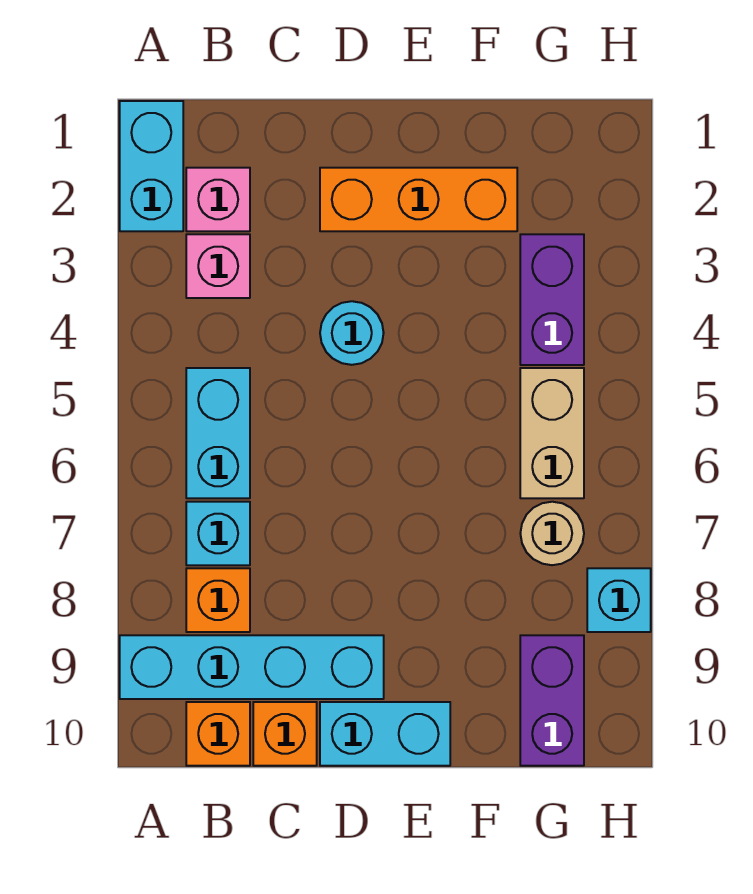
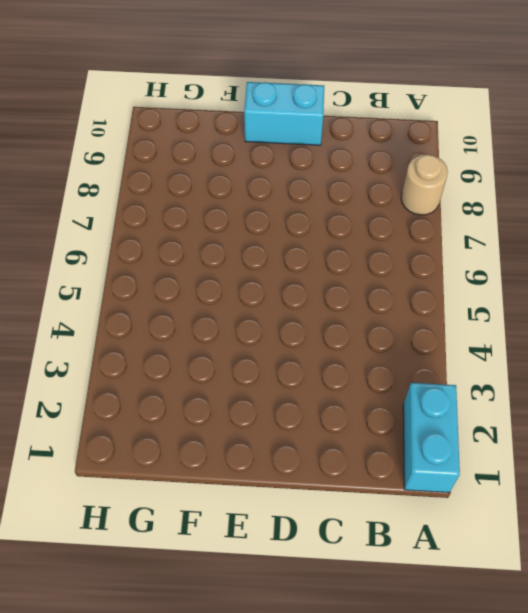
tan 1x1 round brick [401,154,448,215] -> tan 1x1 round brick moved to [520,502,584,565]
none -> cyan 1x4 brick [120,635,384,699]
none -> pink 1x1 brick [186,168,250,231]
none -> pink 1x1 brick [186,234,250,298]

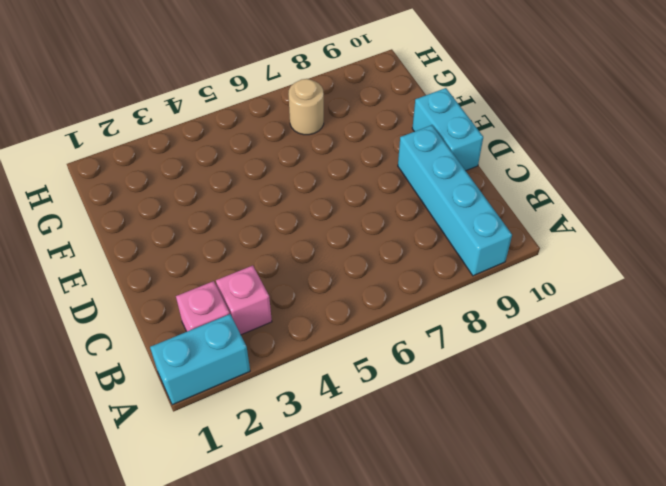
none -> cyan 1x2 brick [186,368,250,498]
none -> cyan 1x1 brick [186,502,250,565]
none -> orange 1x1 brick [186,568,250,632]

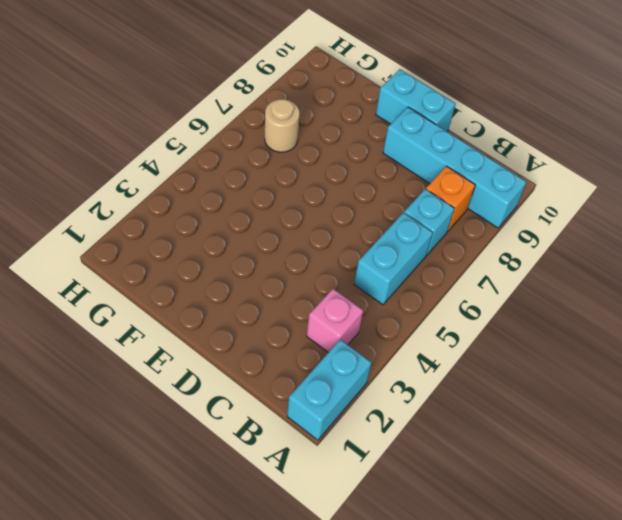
none -> pink 1x1 brick [186,168,250,231]
none -> orange 1x1 brick [186,702,250,766]
none -> orange 1x1 brick [253,702,317,766]

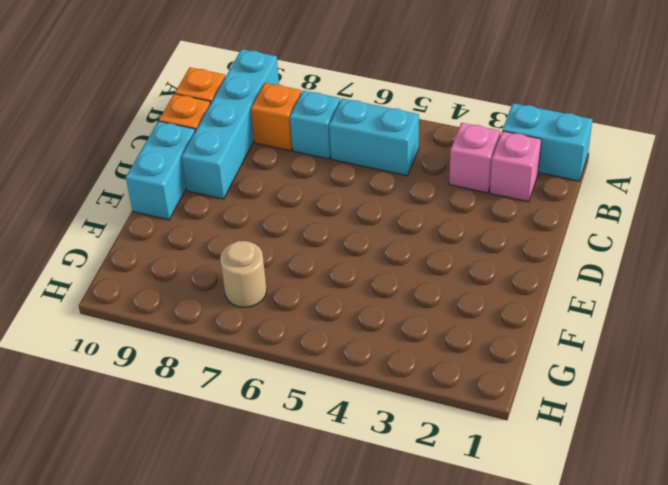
none -> orange 1x3 brick [320,168,517,231]
none -> cyan 1x1 round brick [320,301,384,365]
none -> purple 1x2 brick [520,234,584,365]

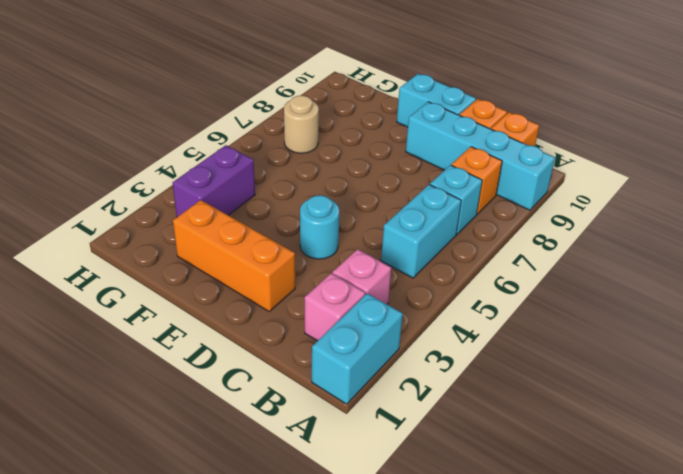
none -> tan 1x2 brick [520,368,584,498]
none -> purple 1x2 brick [520,635,584,766]
none -> cyan 1x1 brick [587,568,651,632]

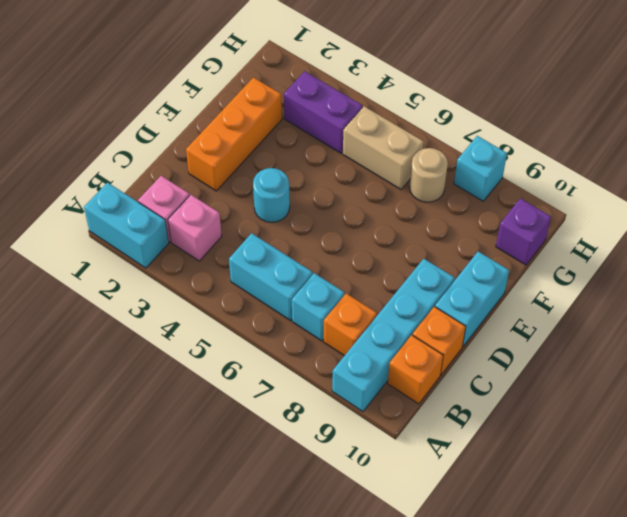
purple 1x1 brick [496,198,551,265] -> purple 1x2 brick [520,635,584,766]

